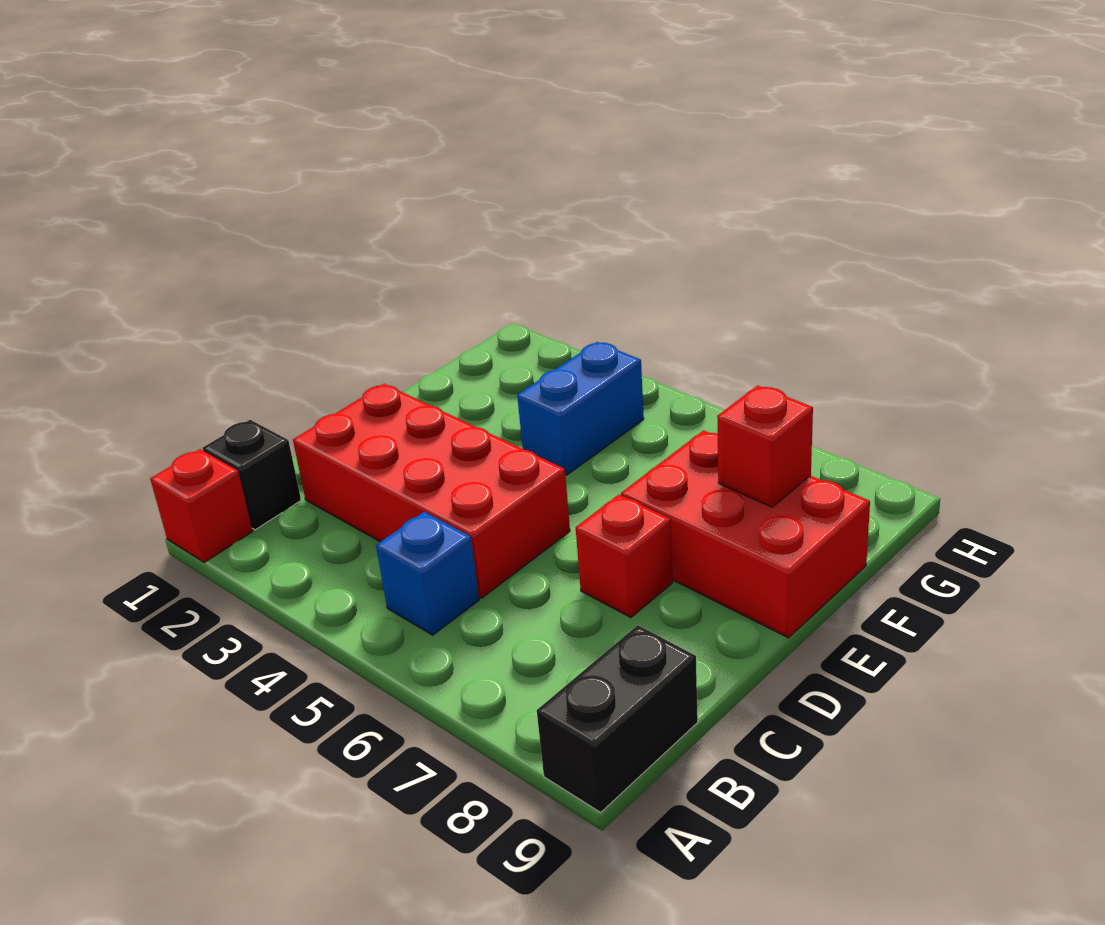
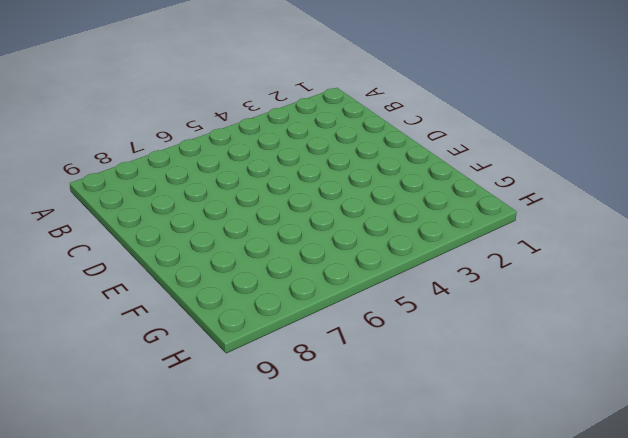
none -> red 1x1 brick [150,449,253,562]
none -> black 1x2 brick [537,625,698,812]

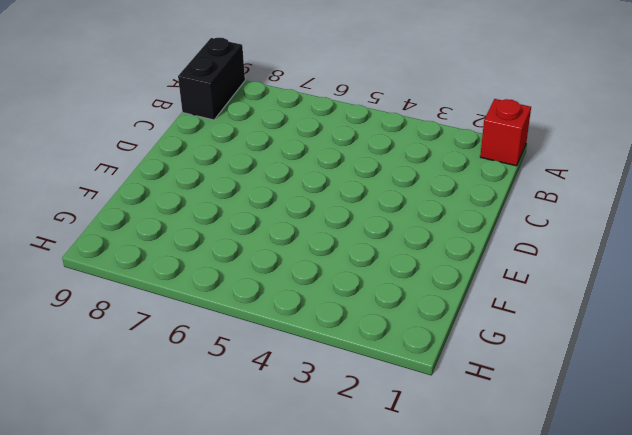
none -> black 1x1 brick [203,420,301,530]
none -> blue 1x1 brick [376,512,479,635]

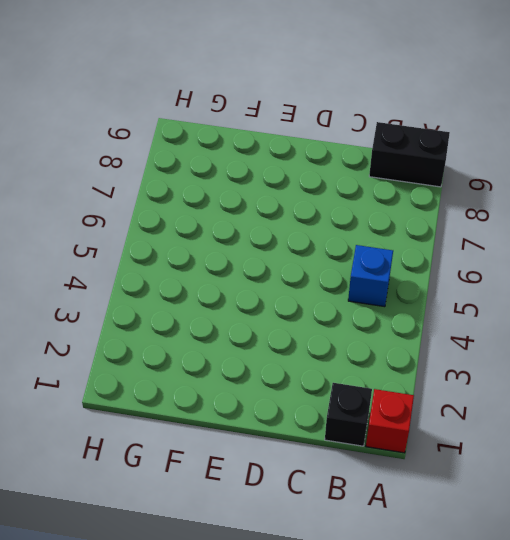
none -> red 2x4 brick [293,384,570,598]
none -> red 1x1 brick [576,495,673,617]

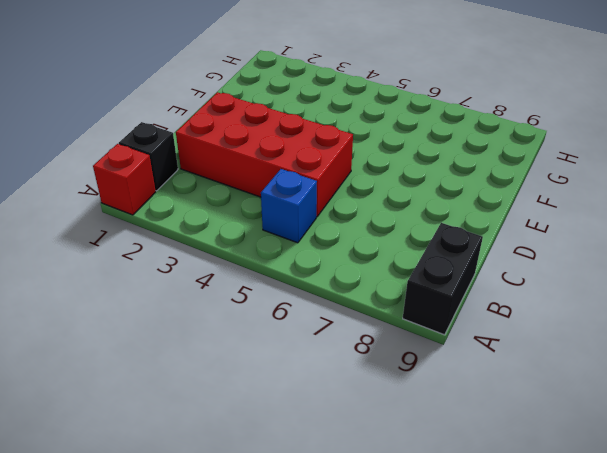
none -> red 1x1 brick [576,495,673,617]
none -> red 2x3 brick [621,430,870,638]

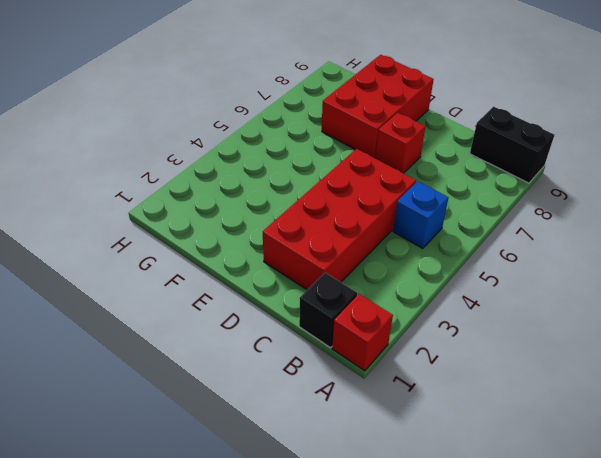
none -> blue 1x2 brick [517,342,644,475]
none -> red 1x1 brick [717,385,813,507]

